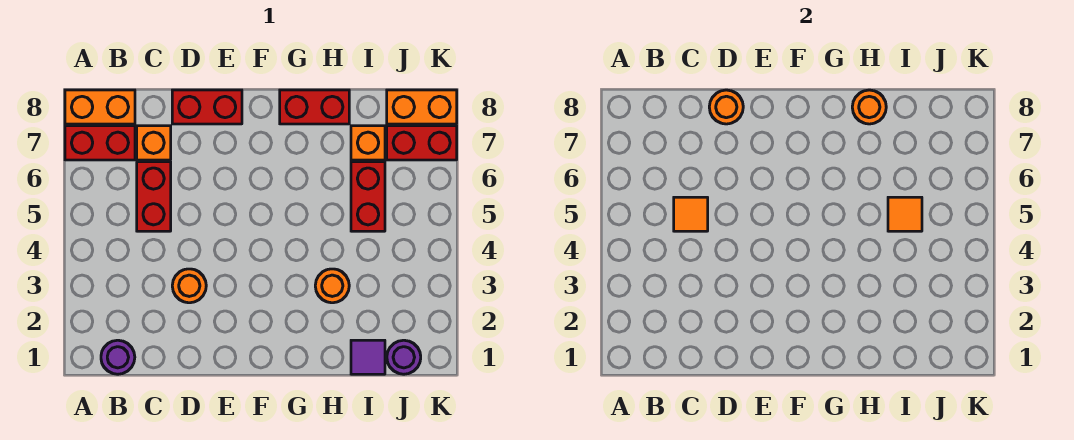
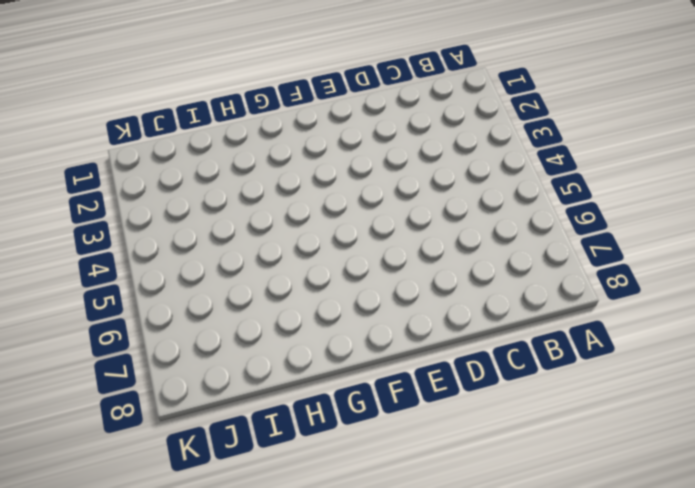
none -> red 1x2 brick [65,126,135,160]
none -> orange 1x2 brick [65,90,135,124]
none -> purple 1x1 round brick [101,340,135,374]

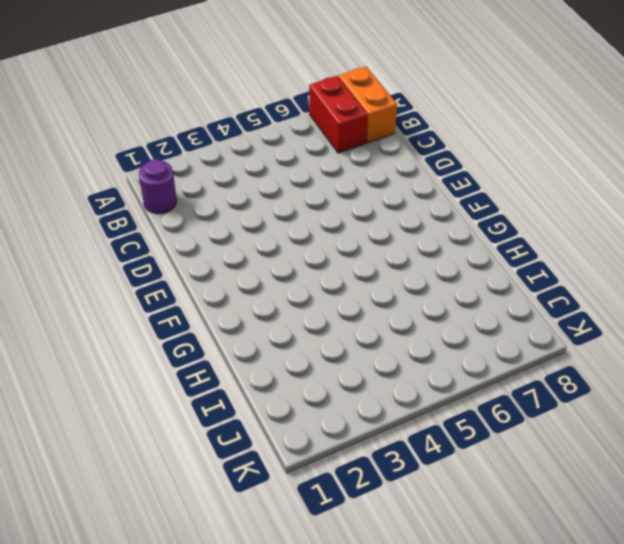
none -> red 1x2 brick [137,162,171,231]
none -> orange 1x1 brick [137,126,171,160]
none -> orange 1x1 round brick [172,269,206,303]

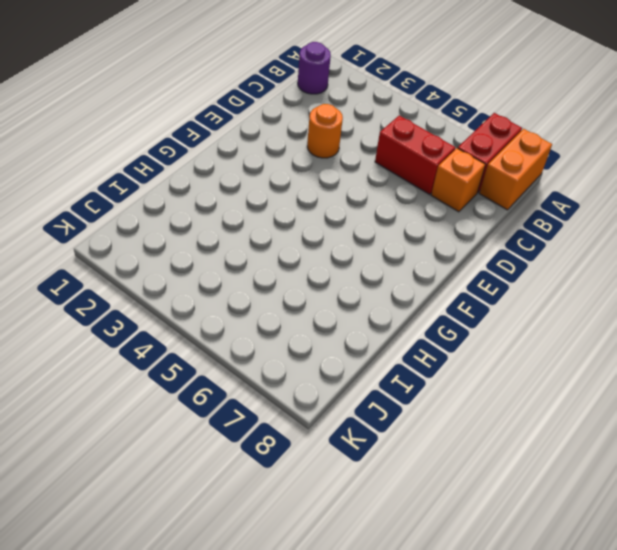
none -> red 1x2 brick [172,90,242,124]
none -> red 1x2 brick [280,90,349,124]
none -> orange 1x1 round brick [315,269,349,303]

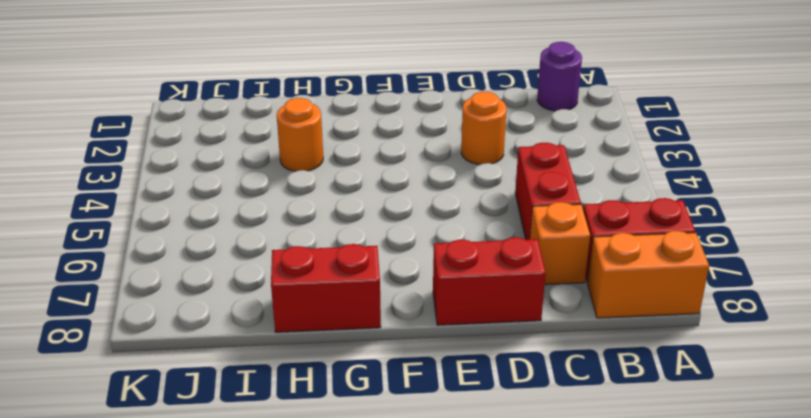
none -> purple 1x1 tile [351,340,385,374]
none -> red 1x2 brick [351,162,385,231]
none -> orange 1x1 brick [351,126,385,160]

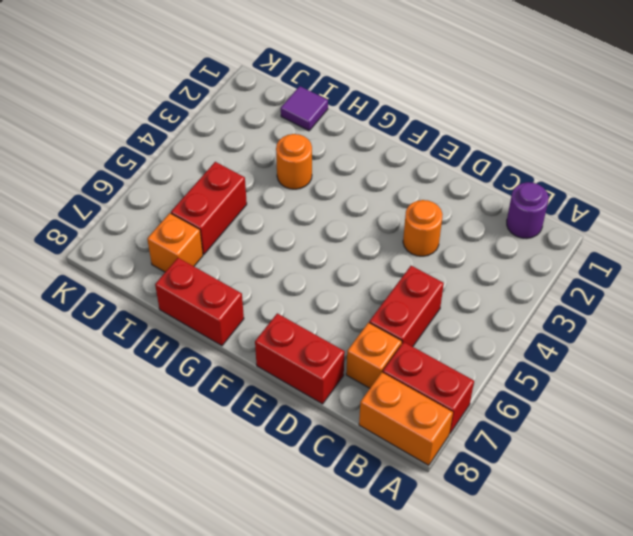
none -> purple 1x1 round brick [387,340,421,374]
none -> red 1x2 brick [387,126,457,160]
none -> orange 1x2 brick [387,90,457,124]

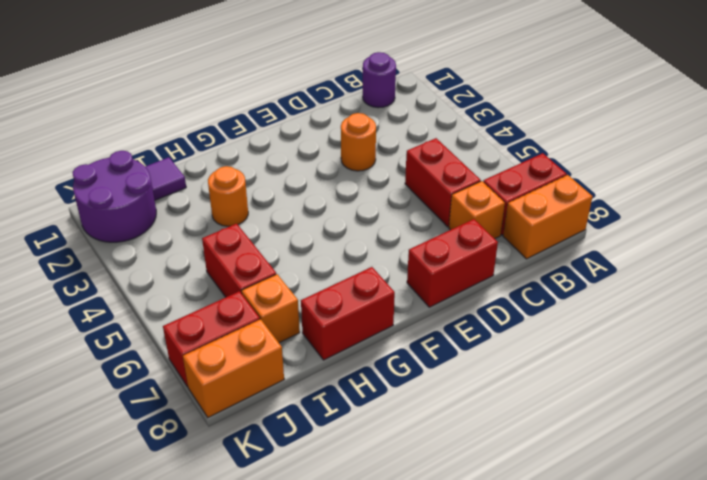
purple 2x2 round brick [72,151,156,242] -> purple 1x1 round brick [387,340,421,374]
none -> orange 1x1 tile [674,197,708,231]
none -> orange 1x1 round brick [709,90,743,124]
none -> orange 1x1 round brick [852,90,886,124]

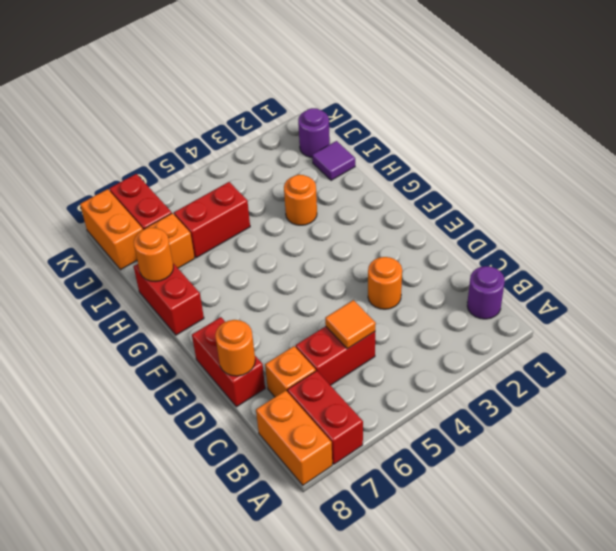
none -> orange 1x1 tile [888,197,922,231]

